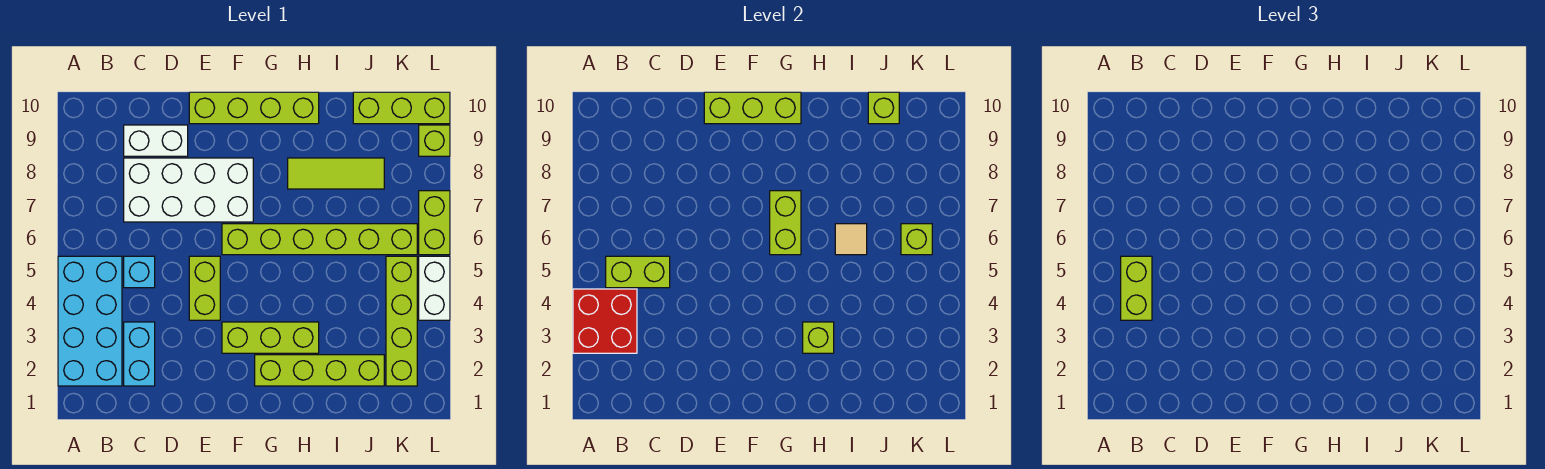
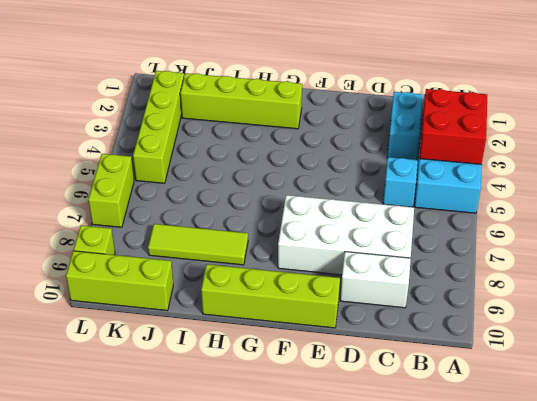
none -> lime 1x2 brick [189,256,220,320]
none -> lime 1x3 brick [222,322,319,353]
none -> lime 1x6 brick [222,224,417,255]

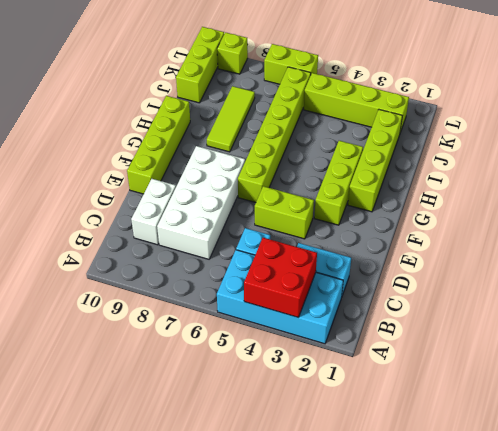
none -> white 1x2 brick [419,256,450,320]
none -> lime 1x2 brick [606,256,670,288]
none -> lime 1x3 brick [704,92,801,124]

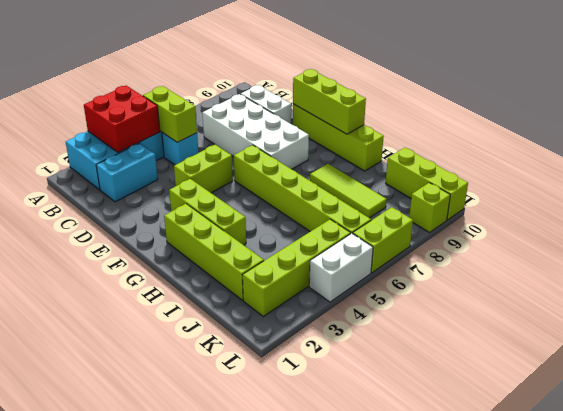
none -> lime 1x2 brick [770,191,801,255]
none -> lime 1x1 brick [803,322,834,353]
none -> tan 1x1 tile [835,224,867,255]

